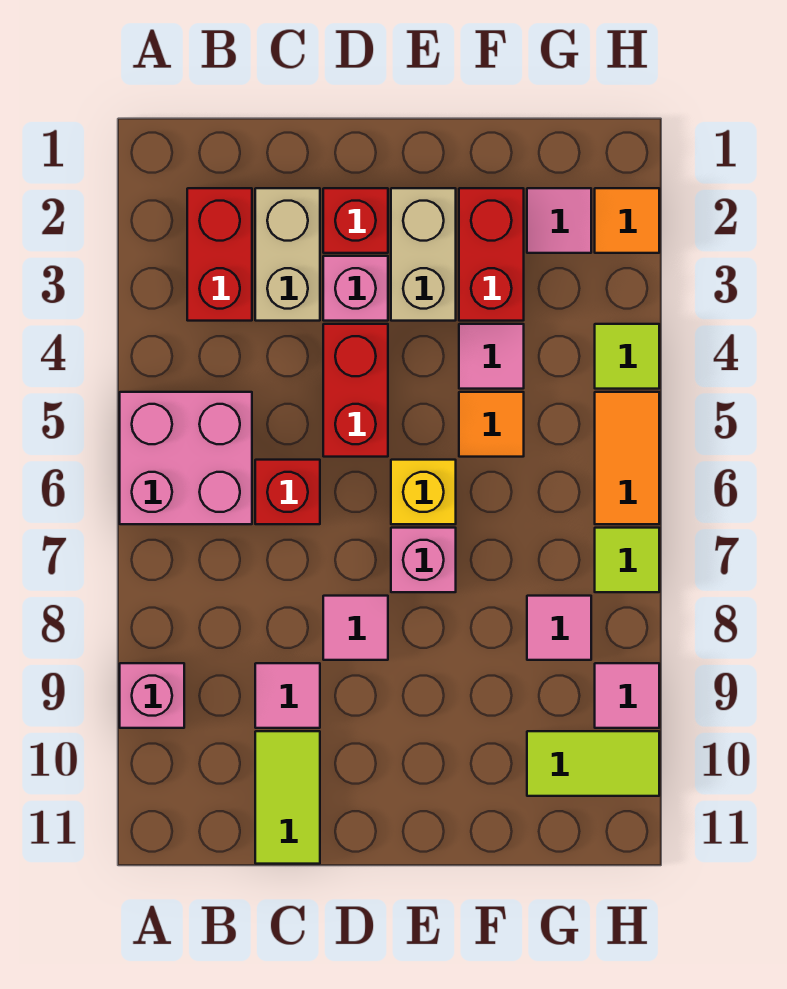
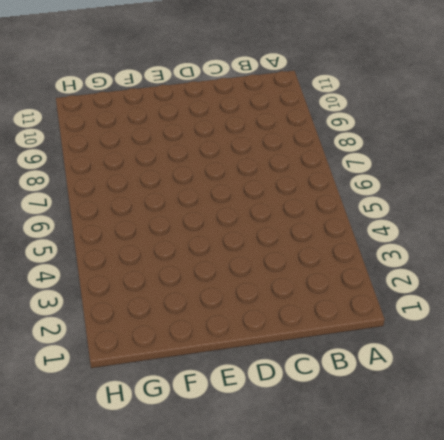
none -> pink 2x2 brick [120,392,252,524]
none -> pink 1x1 brick [120,663,184,728]
none -> red 1x2 brick [187,188,252,321]

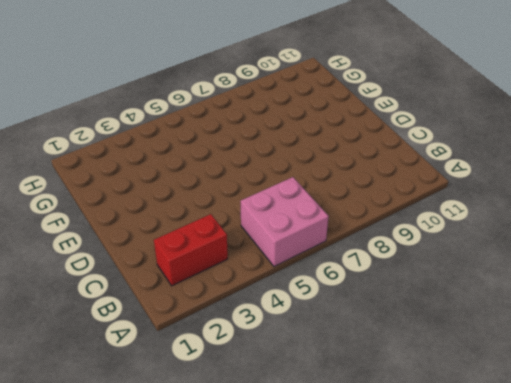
none -> pink 1x1 brick [120,663,184,728]
none -> tan 1x2 brick [255,188,320,321]
none -> red 1x1 brick [255,460,320,524]

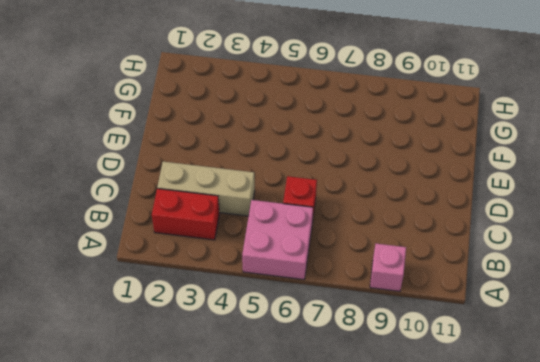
tan 1x3 brick [157,162,255,216] -> tan 1x2 brick [255,188,320,321]
none -> pink 1x1 tile [255,663,320,728]
none -> lime 1x2 tile [255,731,320,864]
none -> red 1x1 brick [323,188,388,253]

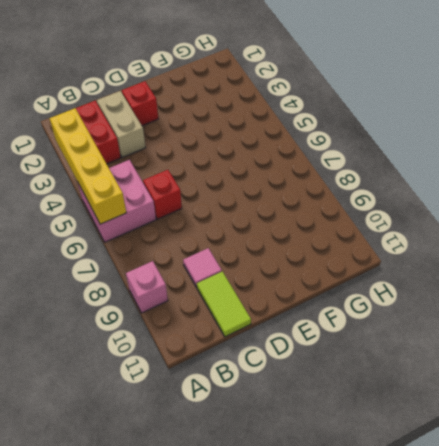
yellow 1x4 brick [50,108,126,224] -> none
none -> pink 1x1 brick [323,256,388,321]
none -> red 1x2 brick [323,324,388,457]
none -> pink 1x1 tile [323,596,388,660]

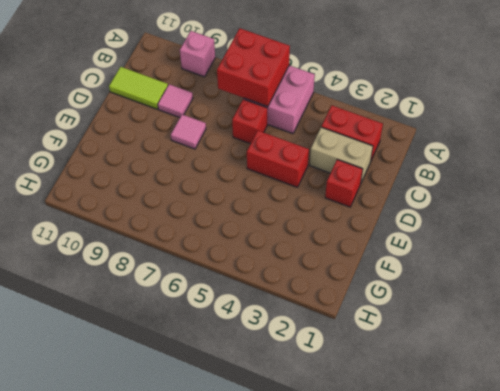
red 2x2 brick [217,28,290,107] -> none
none -> pink 1x1 brick [323,256,388,321]
none -> tan 1x2 brick [391,188,456,321]
none -> yellow 1x1 brick [391,460,456,524]

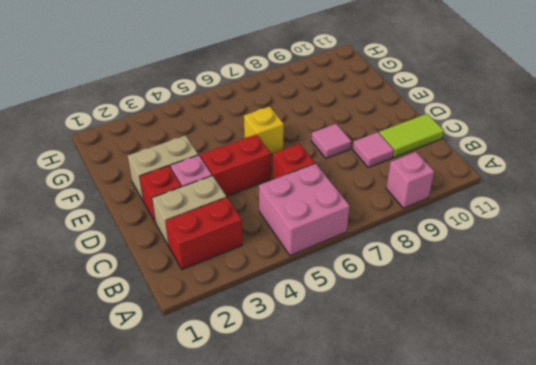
none -> pink 1x1 brick [391,528,456,592]
none -> red 1x2 brick [459,188,524,321]
none -> pink 1x1 tile [459,324,524,389]

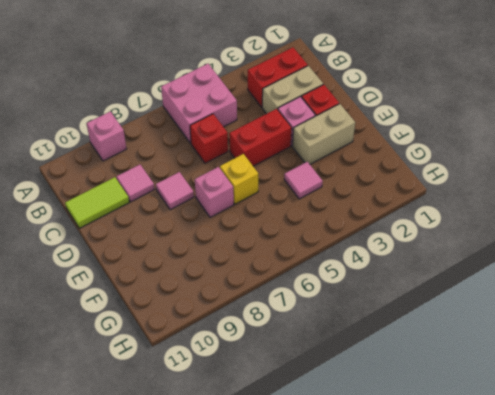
none -> red 1x2 brick [459,188,524,321]
none -> orange 1x1 tile [459,392,524,457]
none -> pink 1x1 tile [527,188,591,253]

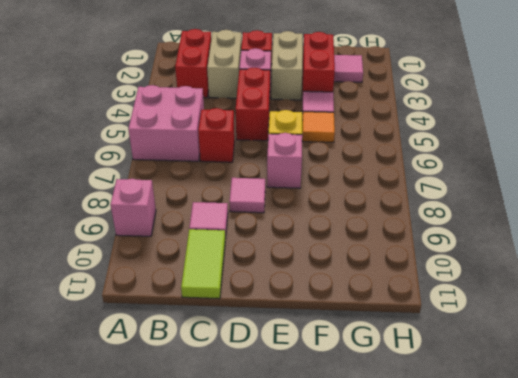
none -> pink 1x1 tile [527,596,591,660]
none -> lime 1x2 tile [527,731,659,796]
none -> orange 1x1 tile [595,188,659,253]

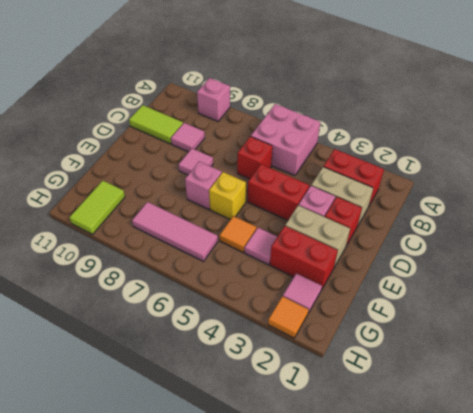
pink 1x3 tile [132,202,218,261] -> pink 1x1 tile [527,596,591,660]
none -> lime 1x1 tile [595,324,659,389]
none -> orange 1x2 tile [595,392,659,524]
none -> lime 1x1 tile [595,528,659,592]

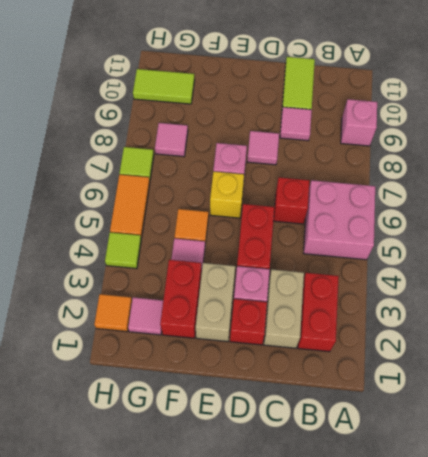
none -> pink 1x1 tile [595,663,659,728]

